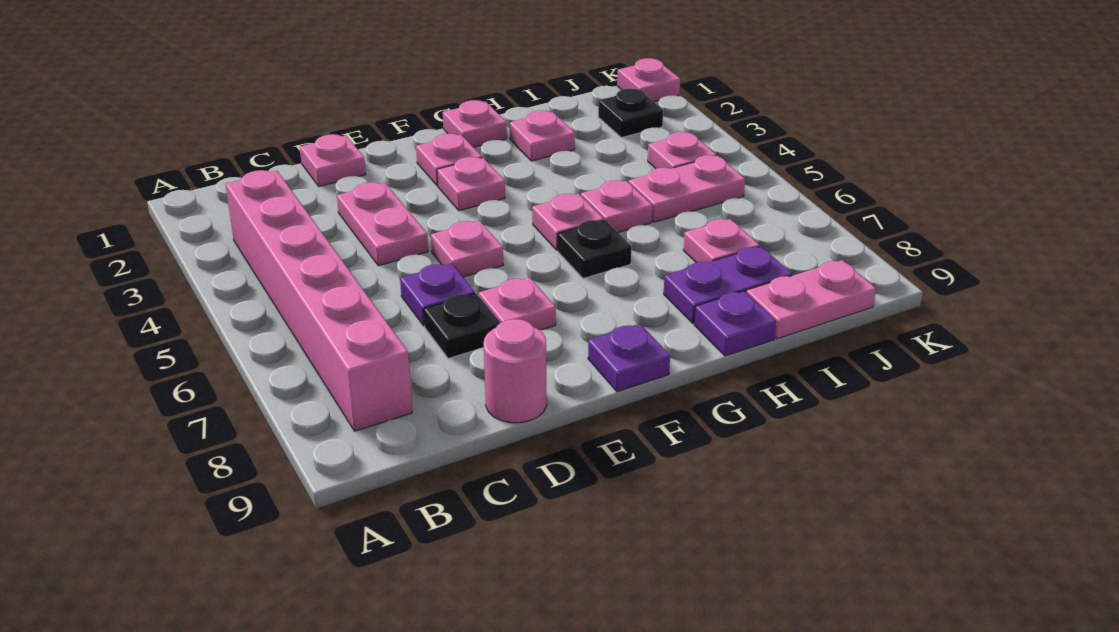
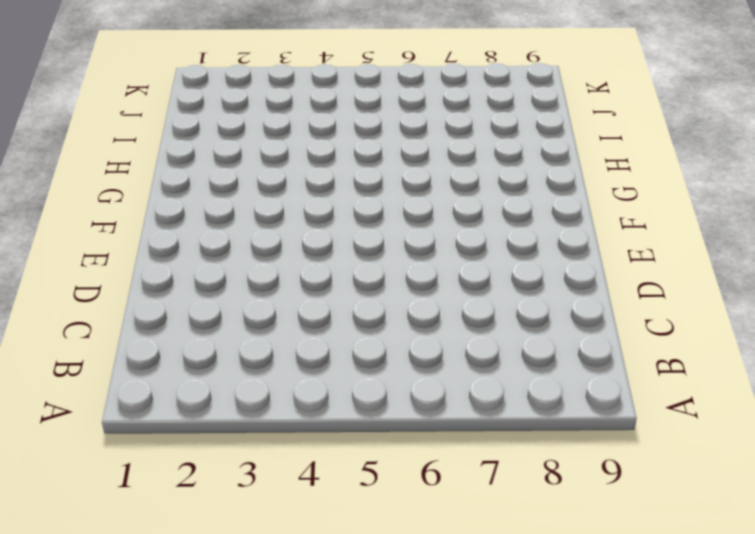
none -> pink 1x6 brick [225,170,412,431]
none -> pink 1x1 plate [300,134,366,187]
none -> pink 1x2 plate [337,182,428,266]

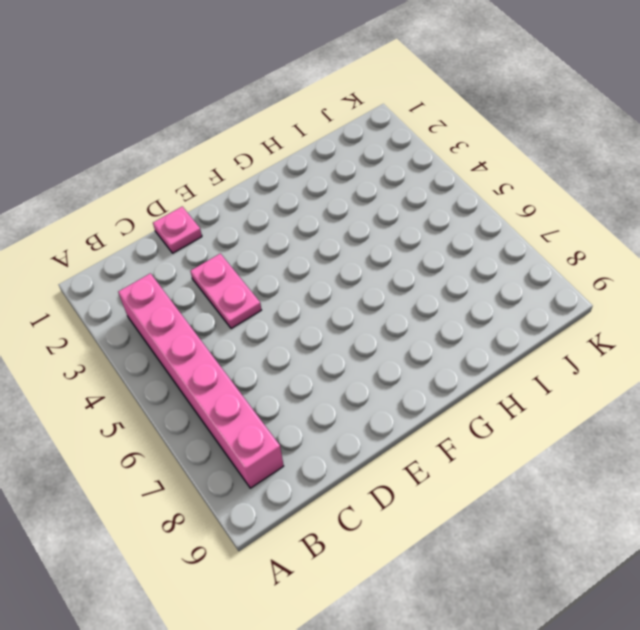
none -> purple 1x1 plate [400,263,475,326]
none -> black 1x1 plate [424,293,500,359]
none -> pink 1x1 round brick [484,319,547,423]

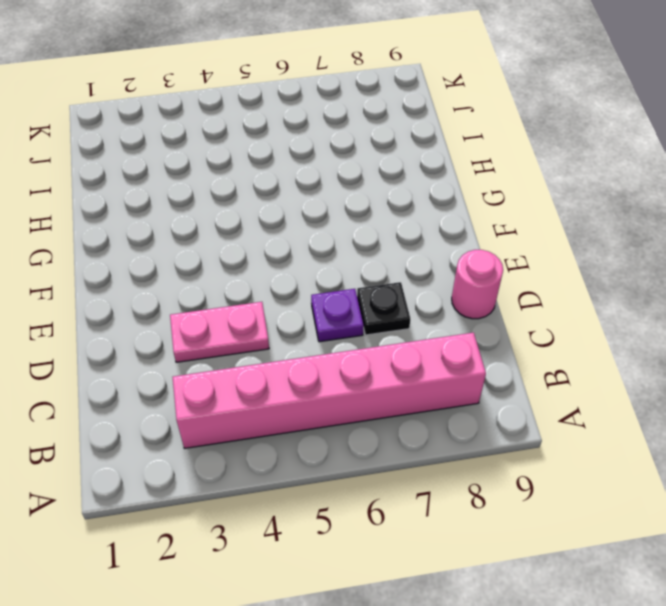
none -> pink 1x1 plate [300,134,366,187]
none -> pink 1x1 plate [431,221,503,277]
none -> pink 1x1 plate [479,278,556,330]

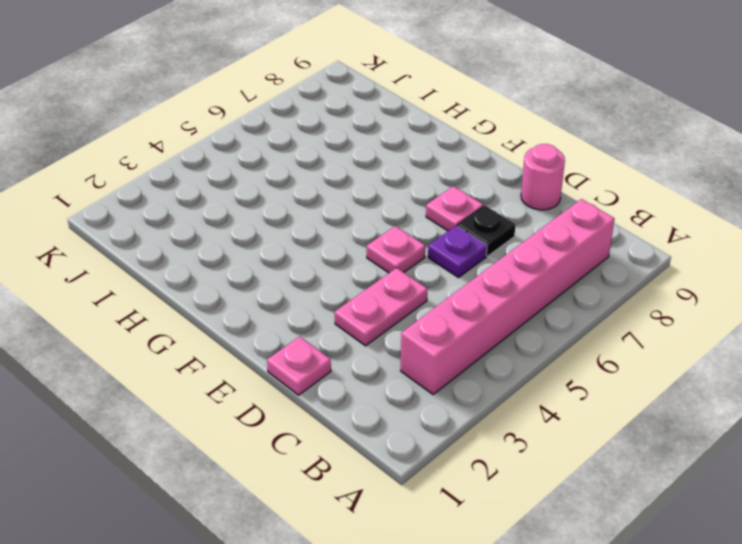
none -> pink 1x1 plate [416,134,482,186]
none -> pink 1x1 plate [437,157,505,211]
none -> purple 1x1 plate [588,324,670,392]

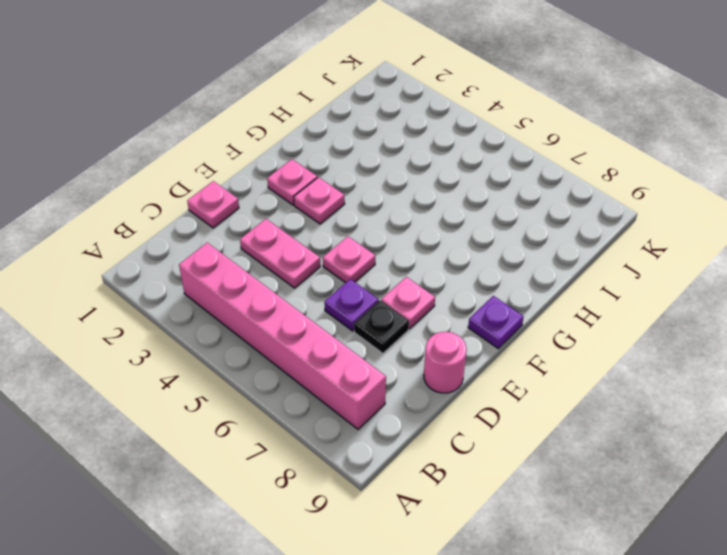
none -> pink 1x1 plate [443,100,507,147]
none -> pink 1x1 plate [532,194,604,250]
none -> black 1x1 plate [558,220,631,278]

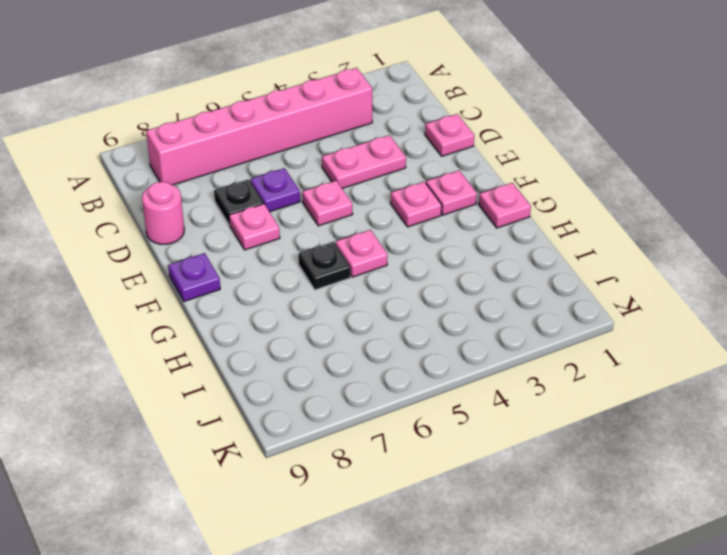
none -> pink 1x1 plate [510,110,575,161]
none -> pink 1x1 plate [581,180,652,232]
none -> purple 1x2 plate [664,246,792,323]

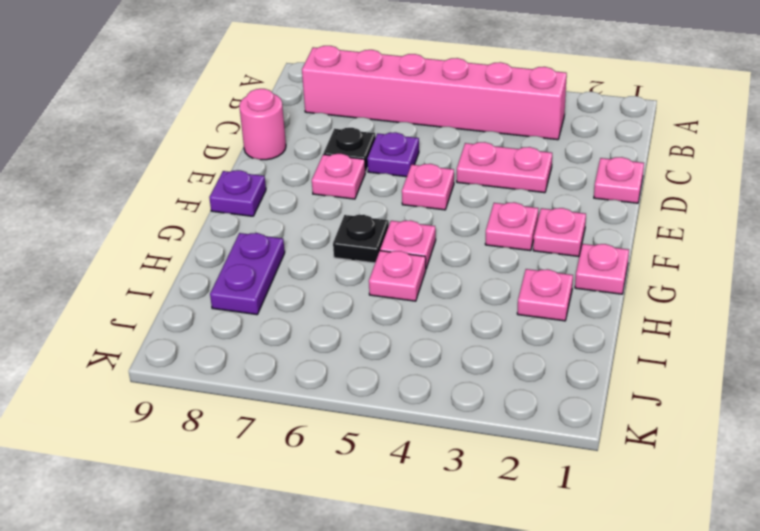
none -> purple 1x1 plate [694,291,776,356]
none -> pink 1x2 plate [629,155,745,222]
none -> pink 1x1 plate [683,219,760,263]

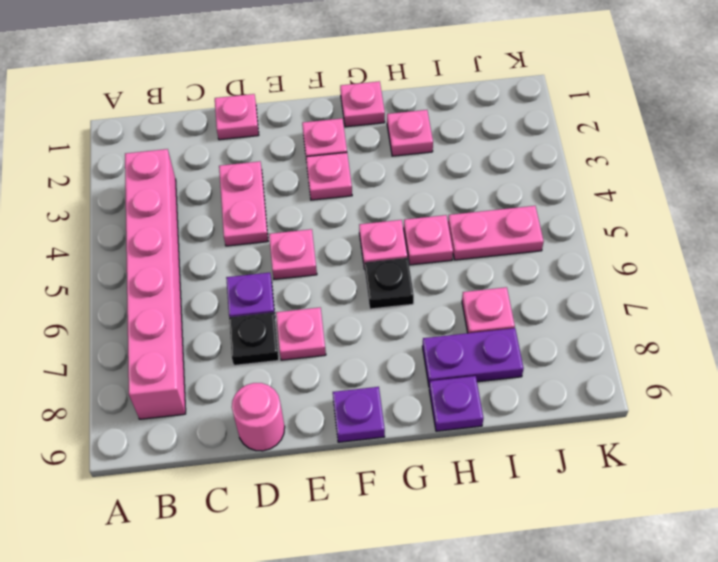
none -> pink 1x2 plate [746,260,876,339]
none -> black 1x1 plate [598,89,663,138]
none -> pink 1x1 plate [648,132,717,169]

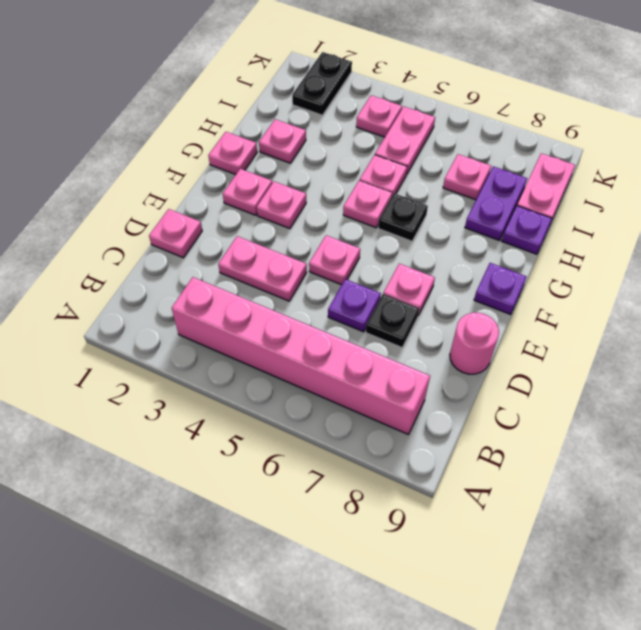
black 1x2 plate [292,52,352,115] -> black 1x1 plate [598,89,663,138]
none -> pink 1x1 plate [617,58,680,102]

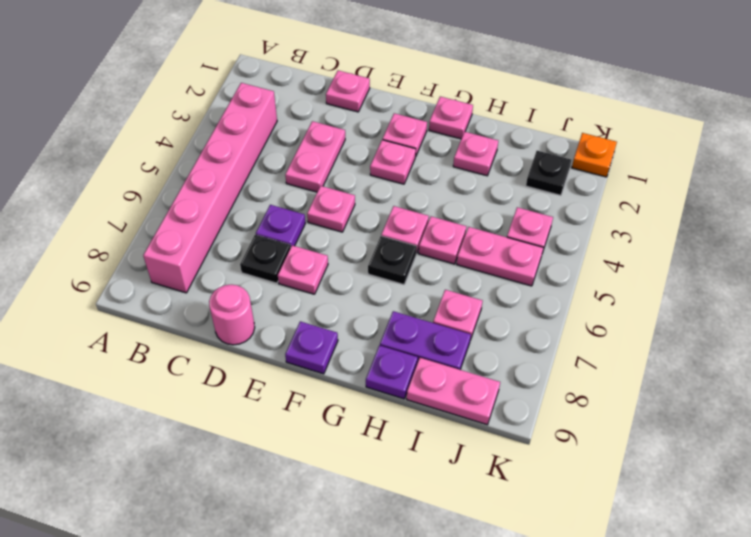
orange 1x1 plate [572,133,617,177] -> pink 1x1 plate [617,58,680,102]

